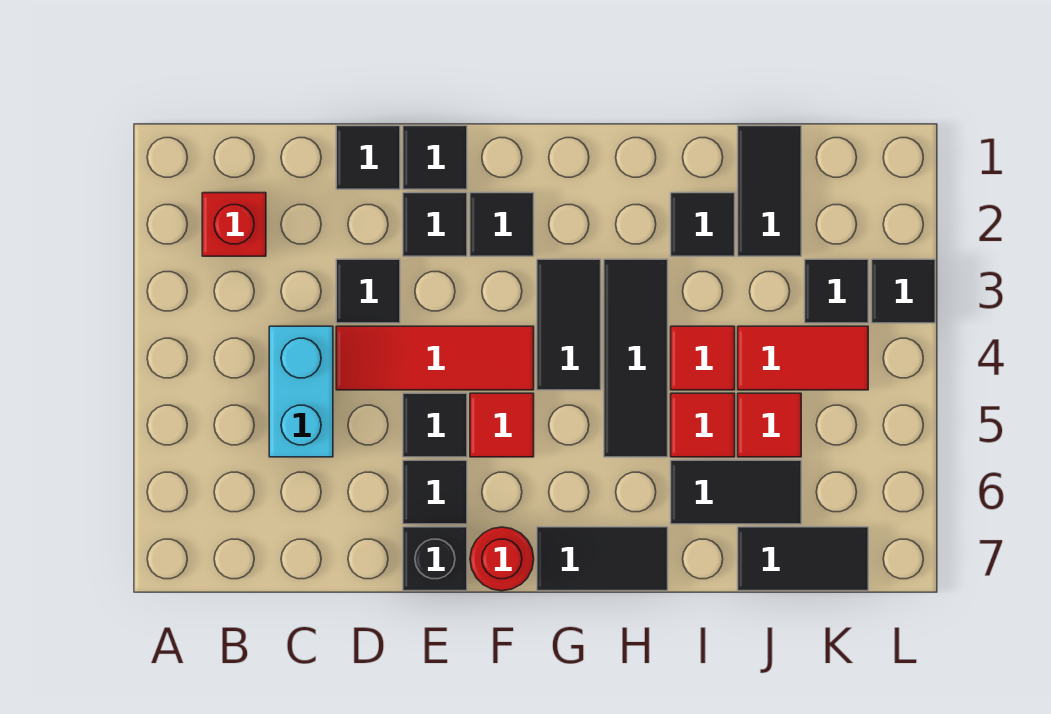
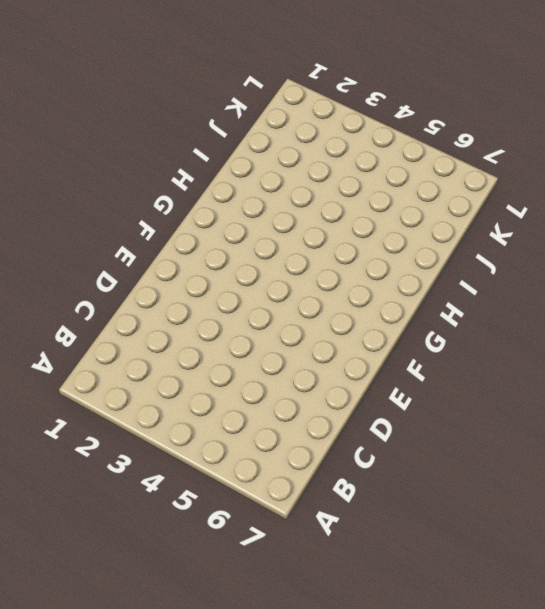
none -> red 1x1 brick [202,193,266,256]
none -> cyan 1x2 brick [269,326,333,457]
none -> black 1x1 tile [336,126,400,189]

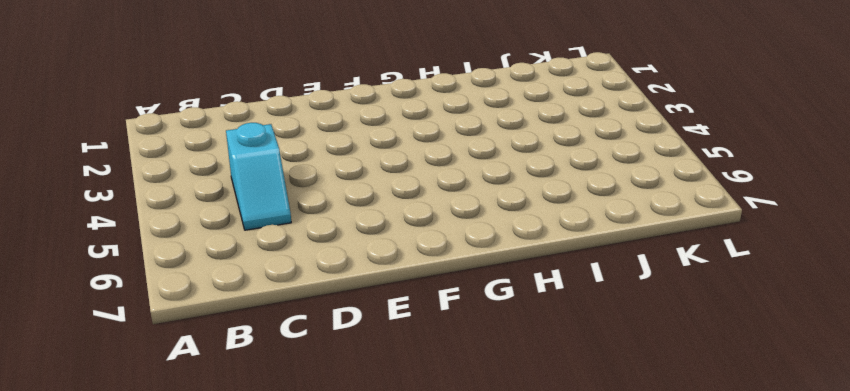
cyan 1x2 slope [226,123,291,230] -> cyan 1x2 brick [269,326,333,457]
none -> red 1x1 brick [202,193,266,256]
none -> black 1x1 tile [336,126,400,189]
none -> black 1x1 tile [336,259,400,323]

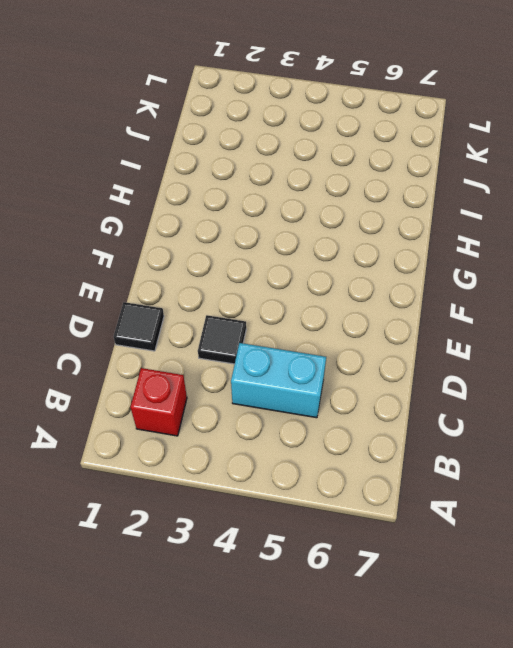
none -> red 1x3 tile [336,326,534,390]
none -> black 1x1 tile [403,126,467,189]
none -> black 1x1 tile [403,193,467,256]

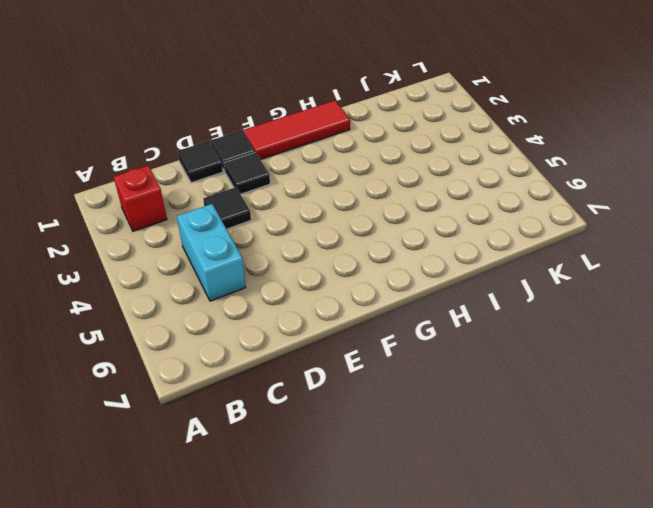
red 1x3 tile [244,100,350,160] -> red 1x3 tile moved to [336,326,534,390]
none -> black 1x1 tile [403,393,467,457]
none -> black 1x1 tile [403,460,467,524]
none -> black 1x1 brick [403,527,467,591]

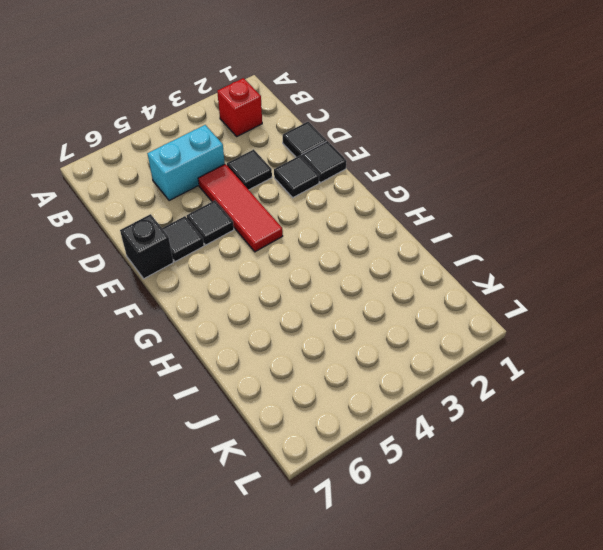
none -> black 1x1 tile [470,193,534,256]
none -> red 1x1 tile [470,393,534,457]
none -> red 1x1 round brick [470,527,534,591]

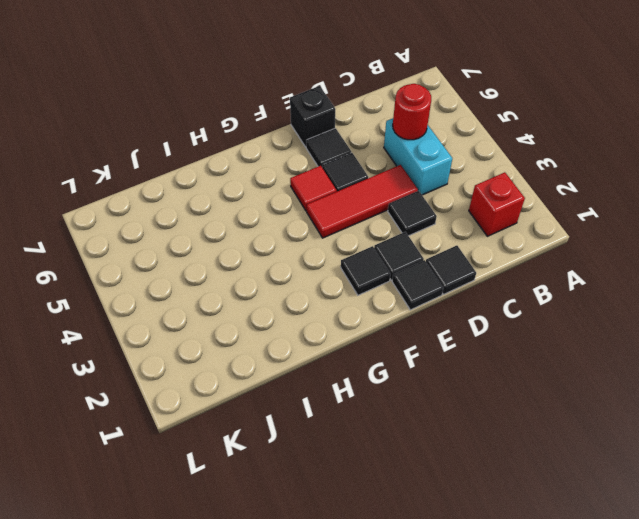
red 1x1 round brick [393,84,431,140] -> red 1x1 round brick moved to [470,527,534,591]
none -> black 1x2 tile [537,259,601,390]
none -> black 1x2 tile [537,527,668,591]
none -> black 1x3 tile [604,259,668,457]

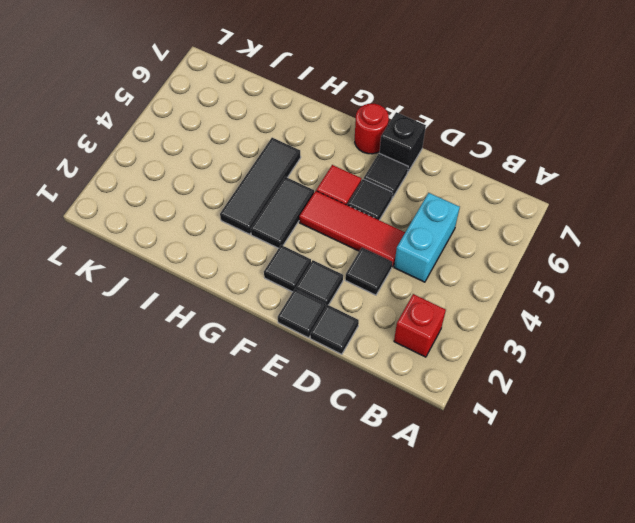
none -> black 1x2 tile [537,527,668,591]
none -> black 1x1 tile [671,193,735,256]
none -> red 1x1 tile [671,326,735,390]

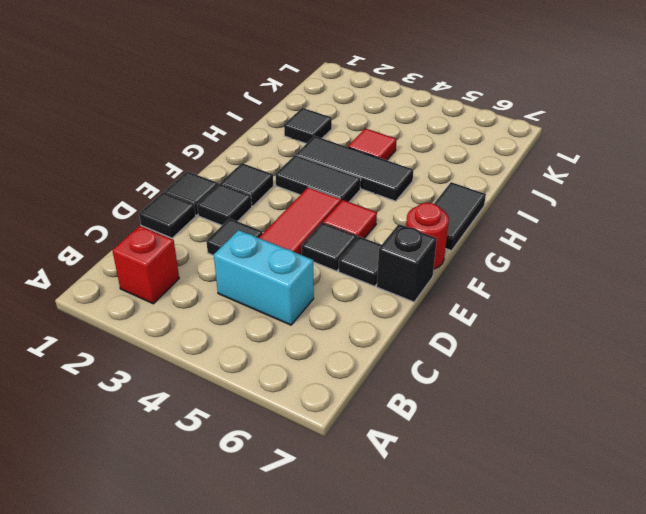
none -> red 1x1 tile [671,393,735,457]
none -> black 1x2 tile [671,460,801,524]
none -> black 1x2 tile [738,126,801,256]

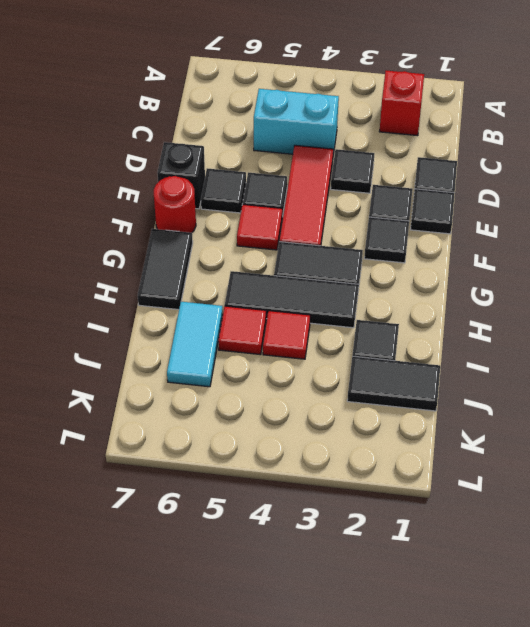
cyan 1x2 tile [167,302,223,387] -> black 1x2 tile [671,460,801,524]
none -> red 1x2 tile [738,326,868,390]
none -> red 1x1 tile [738,393,801,457]
none -> black 1x2 tile [738,527,868,591]

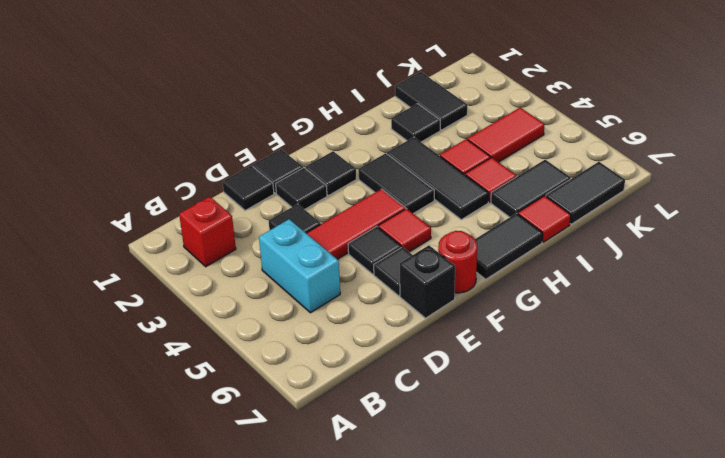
red 1x1 tile [518,196,571,242] -> red 1x1 tile moved to [738,393,801,457]
none -> black 1x1 tile [805,259,868,323]
none -> black 1x1 tile [872,259,935,323]

